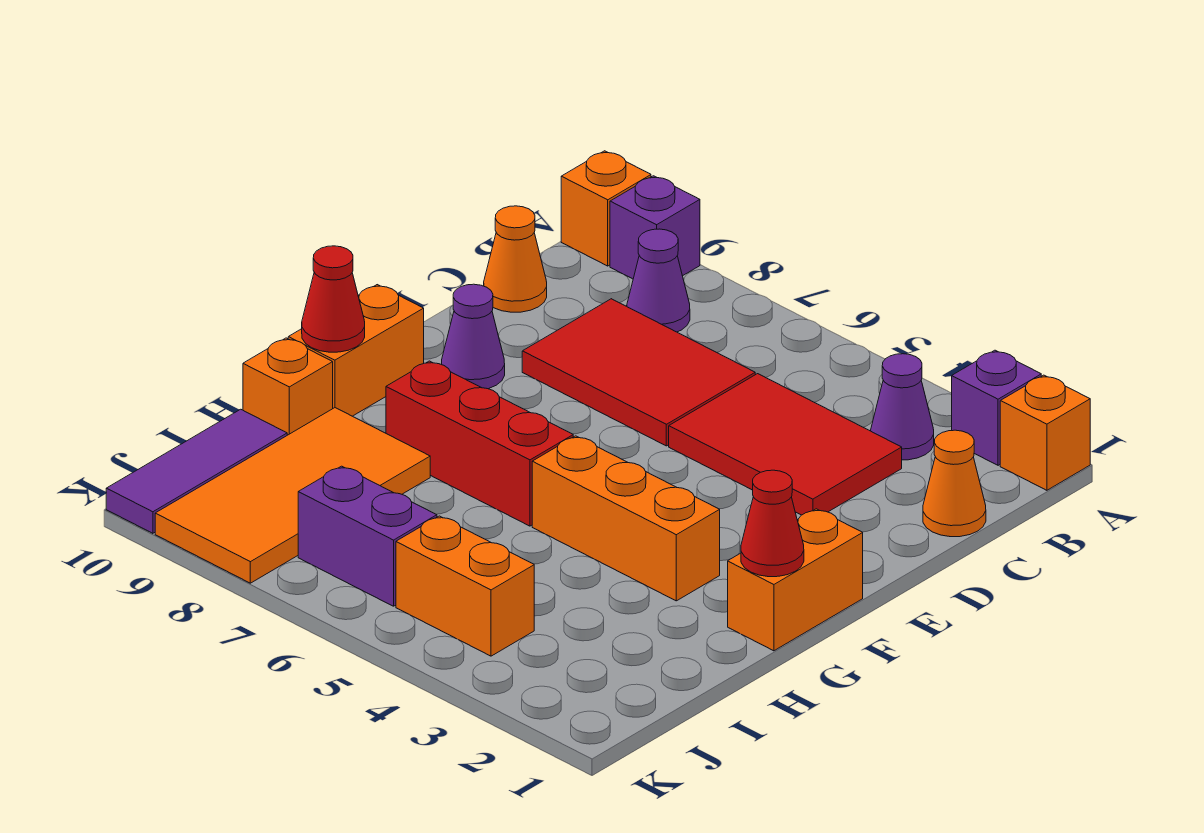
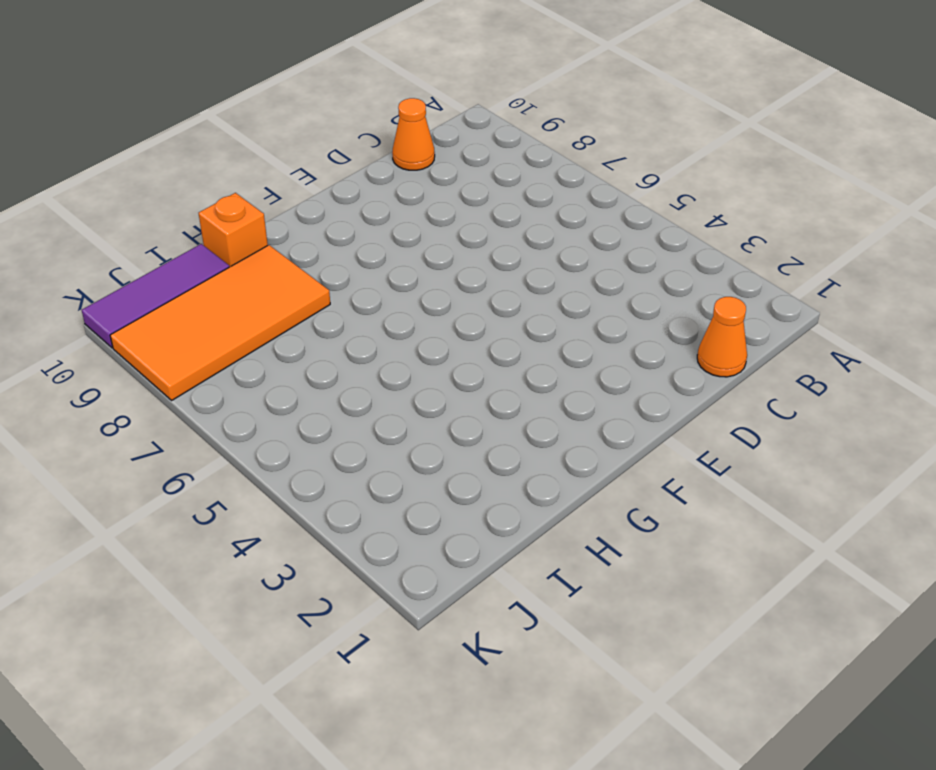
none -> orange 1x1 brick [1000,375,1090,490]
none -> purple 1x1 brick [952,350,1041,465]
none -> purple 1x1 brick [610,176,700,279]

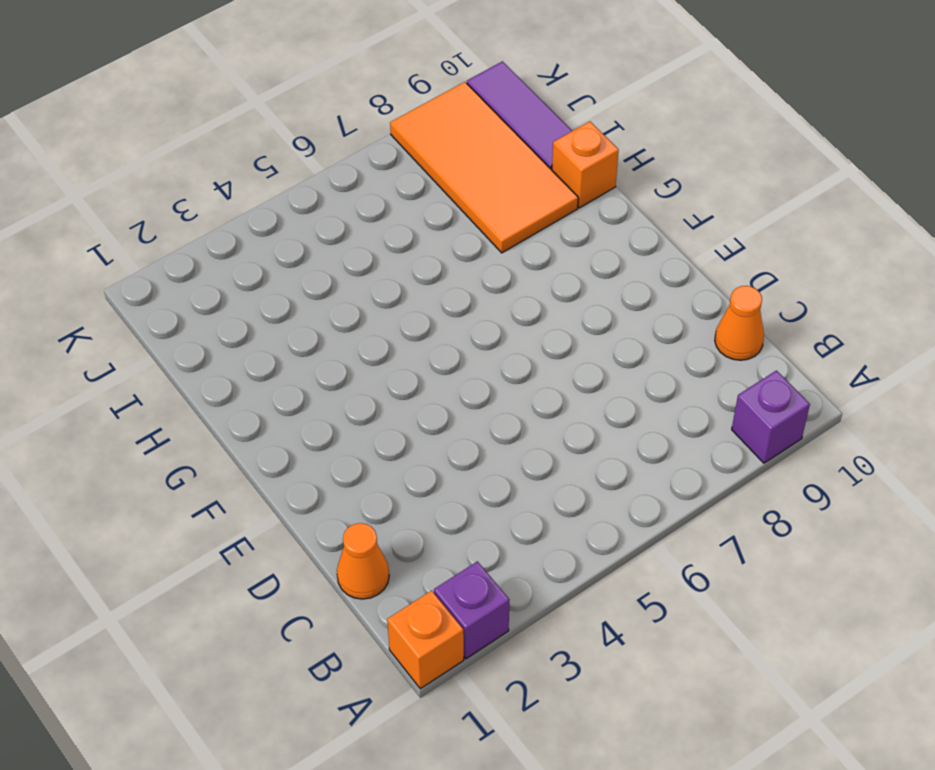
none -> orange 1x1 brick [561,151,651,266]
none -> purple 1x1 cone [871,354,934,460]
none -> purple 1x1 cone [627,229,690,332]

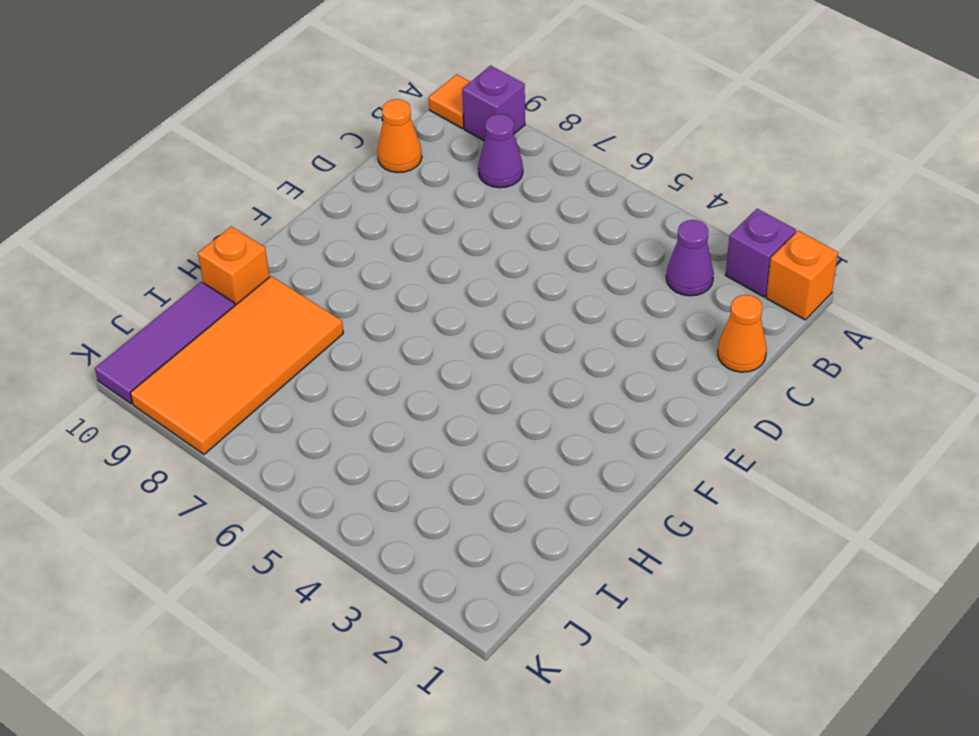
orange 1x1 tile [429,74,470,128] -> orange 1x1 brick [561,151,651,266]
none -> red 2x3 tile [669,374,902,515]
none -> red 2x3 tile [522,299,755,446]
none -> purple 1x1 cone [442,284,505,389]

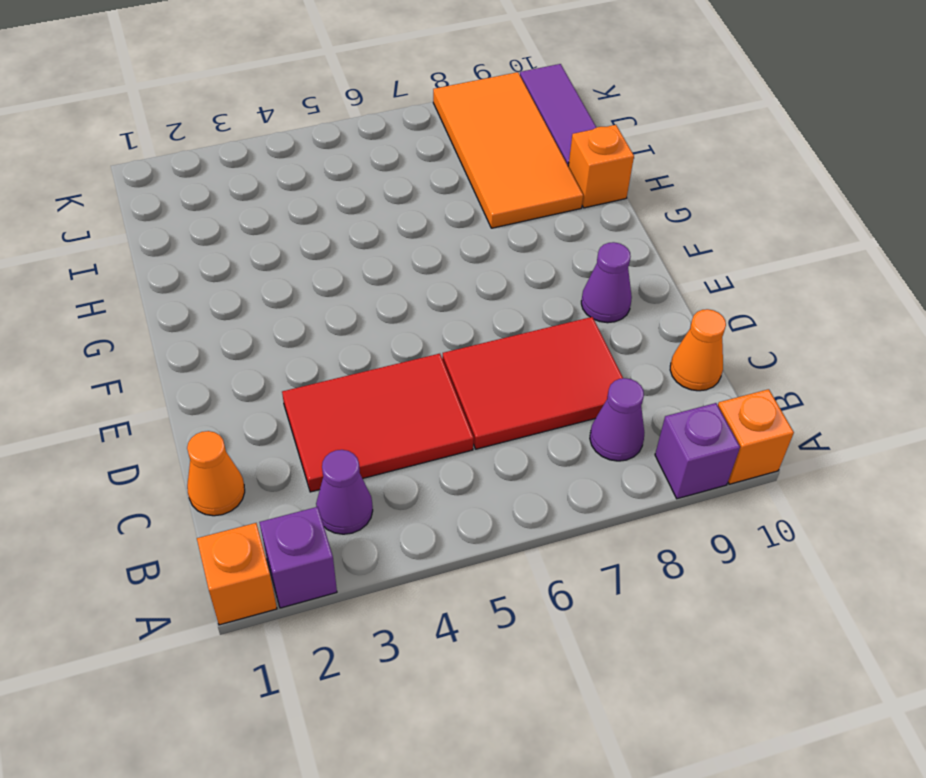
none -> orange 1x2 brick [728,509,863,651]
none -> orange 1x2 brick [288,285,424,416]
none -> orange 1x3 brick [532,436,720,601]

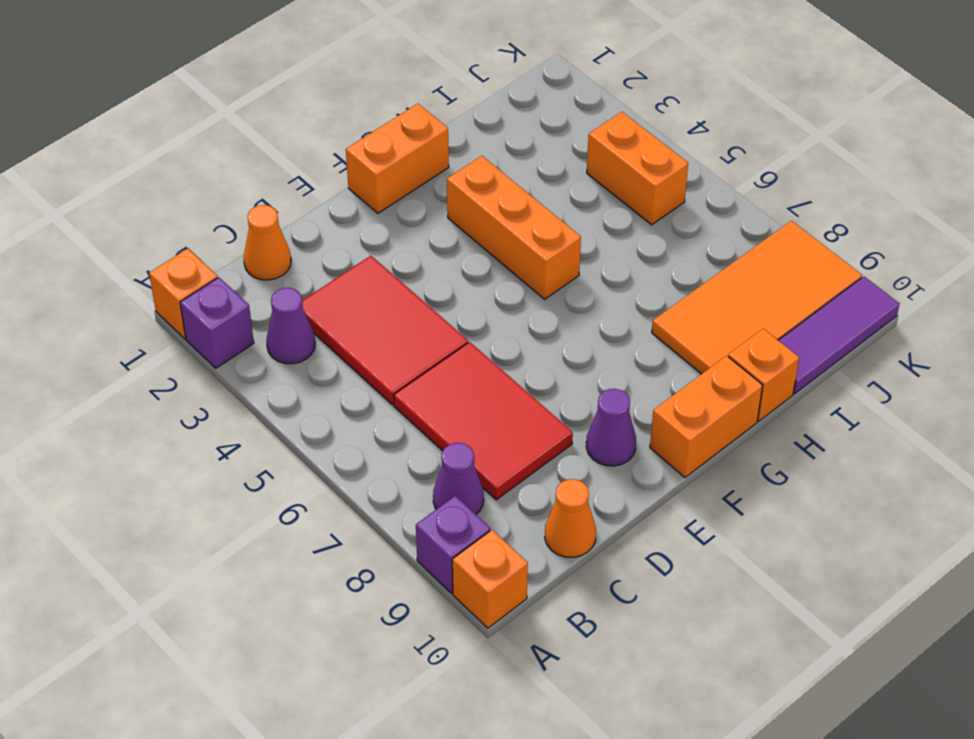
none -> red 1x3 brick [386,361,573,526]
none -> purple 1x2 brick [298,466,437,606]
none -> red 1x1 cone [741,470,804,577]

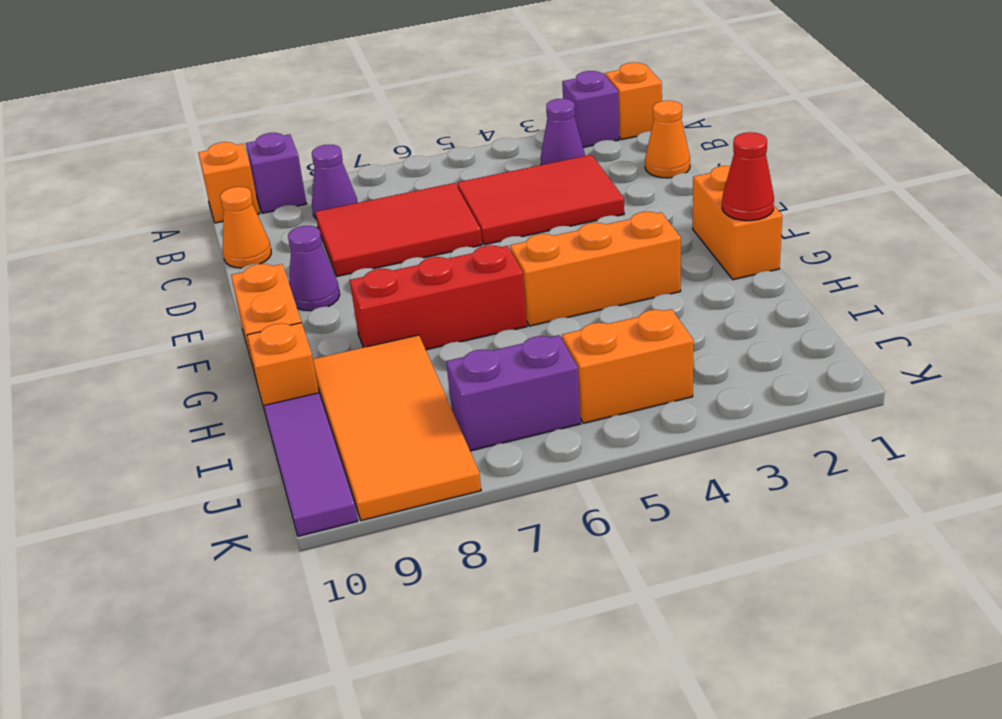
none -> red 1x1 cone [302,246,365,352]

